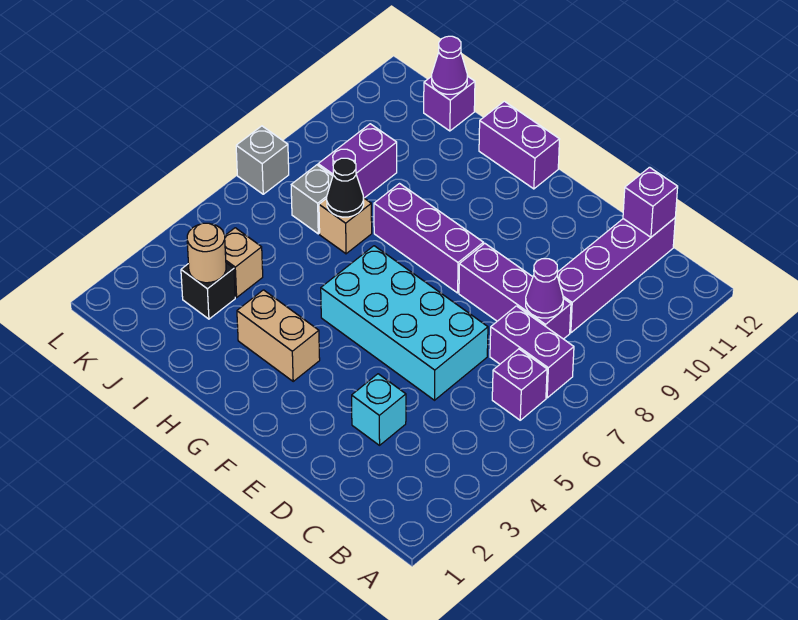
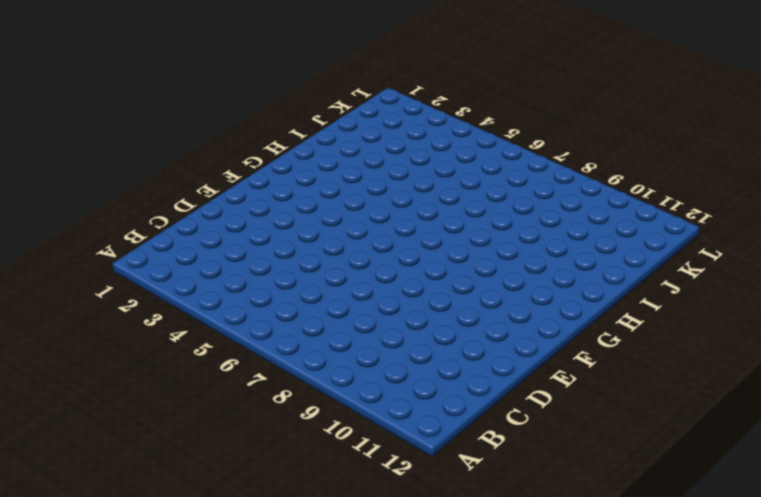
none -> purple 1x1 brick [492,349,547,420]
none -> purple 1x2 brick [490,306,574,398]
none -> purple 1x3 brick [459,244,571,339]

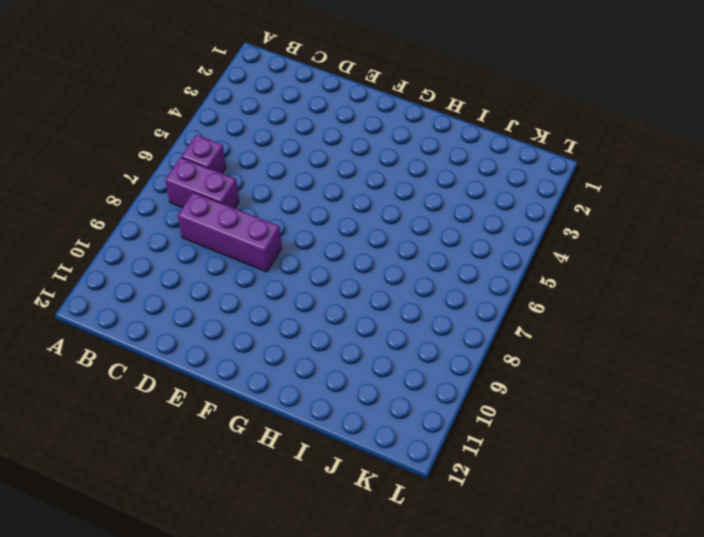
none -> purple 1x4 brick [557,218,675,333]
none -> cyan 1x1 brick [352,374,406,445]
none -> cyan 2x4 brick [321,246,488,400]

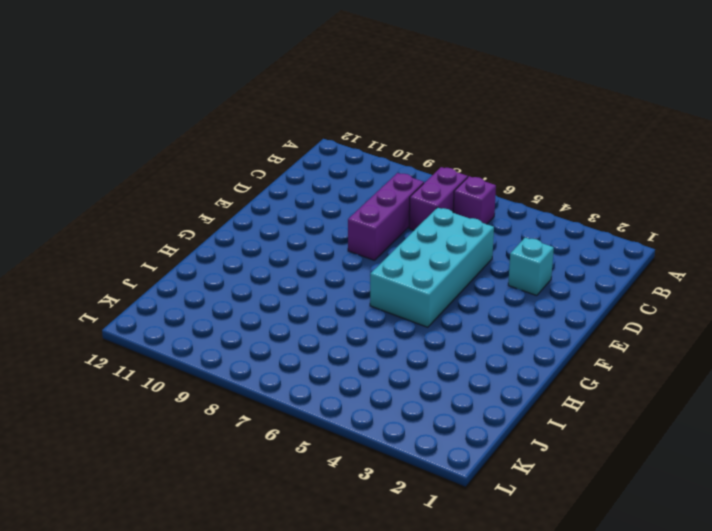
none -> purple 1x4 brick [557,218,675,333]
none -> purple 1x3 brick [374,184,484,293]
none -> tan 1x2 brick [237,290,320,381]

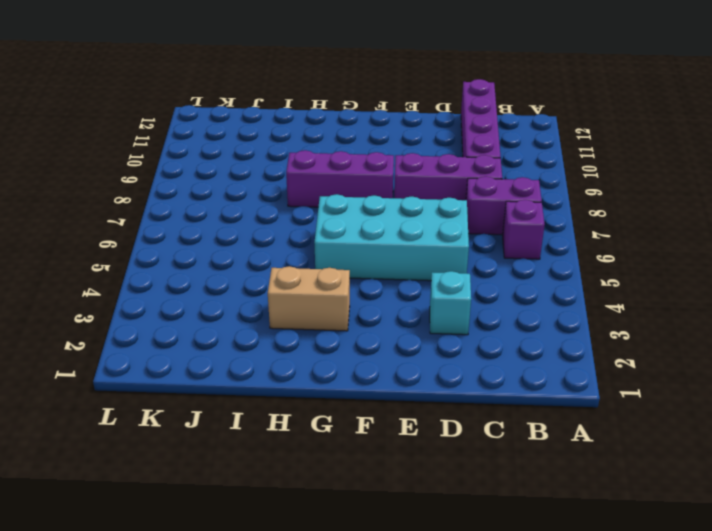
none -> purple 1x2 brick [479,101,560,189]
none -> tan 1x1 brick [319,198,372,254]
none -> black 1x1 brick [181,263,235,319]

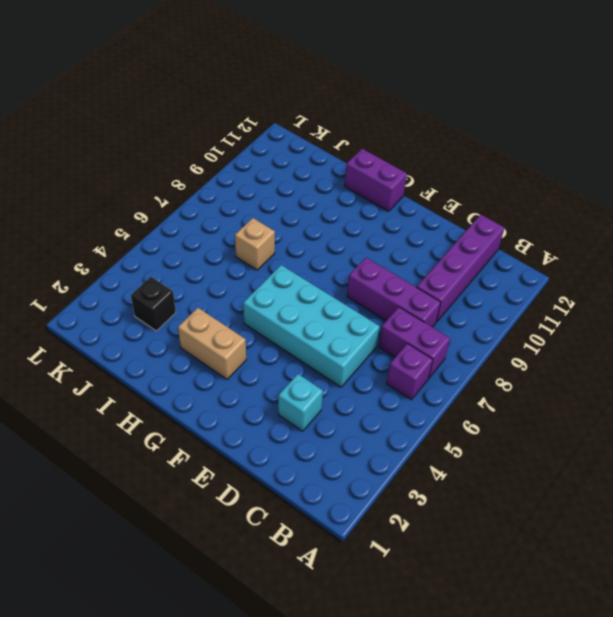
none -> purple 1x3 brick [374,184,484,293]
none -> tan 1x1 brick [225,228,263,297]
none -> grey 1x1 brick [291,165,333,234]

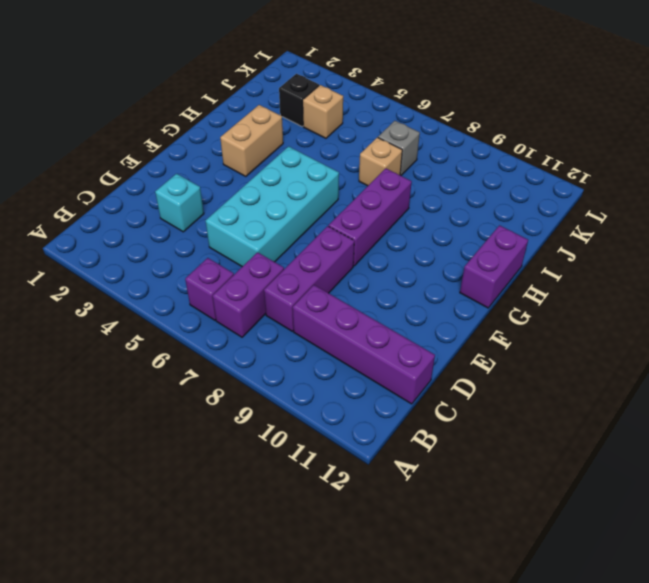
none -> purple 1x2 brick [318,124,397,198]
none -> purple 1x1 brick [424,76,475,131]
none -> grey 1x1 brick [236,126,289,194]

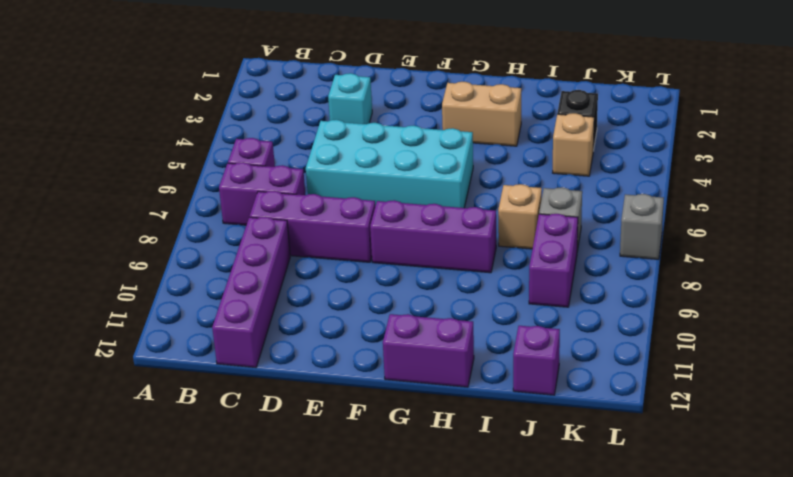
none -> purple 1x1 cone [526,259,563,318]
none -> purple 1x1 brick [623,167,678,237]
none -> black 1x1 cone [327,158,364,217]

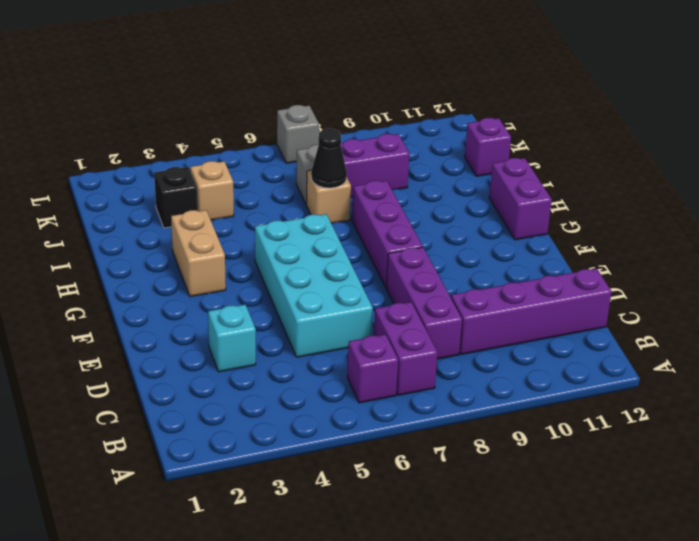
none -> purple 1x1 cone [526,259,563,318]
none -> purple 1x1 brick [623,167,678,237]
none -> tan 1x1 round brick [187,223,226,283]

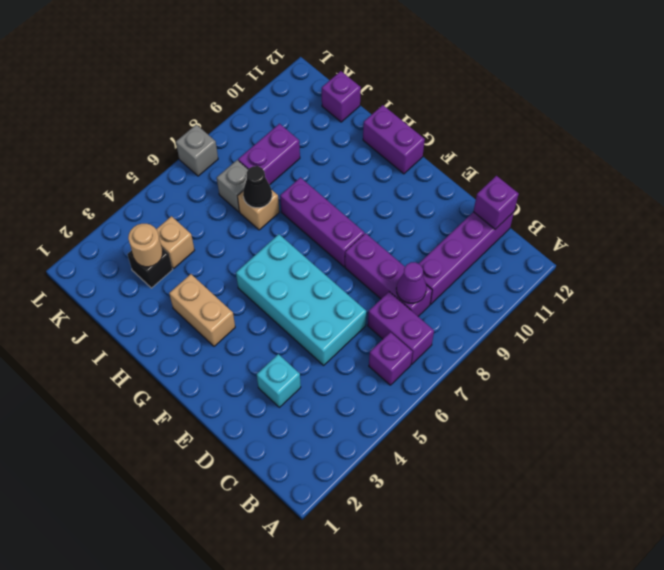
none -> purple 1x1 cone [432,36,467,94]

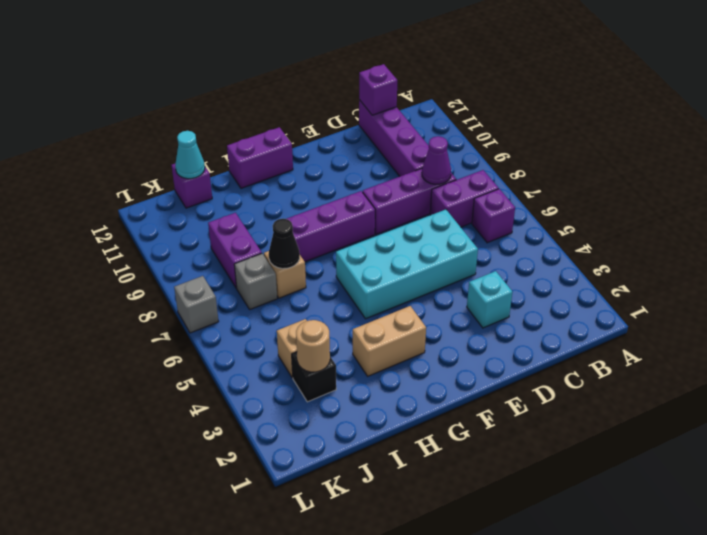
cyan 1x1 cone [175,131,205,179] -> purple 1x1 cone [432,36,467,94]

